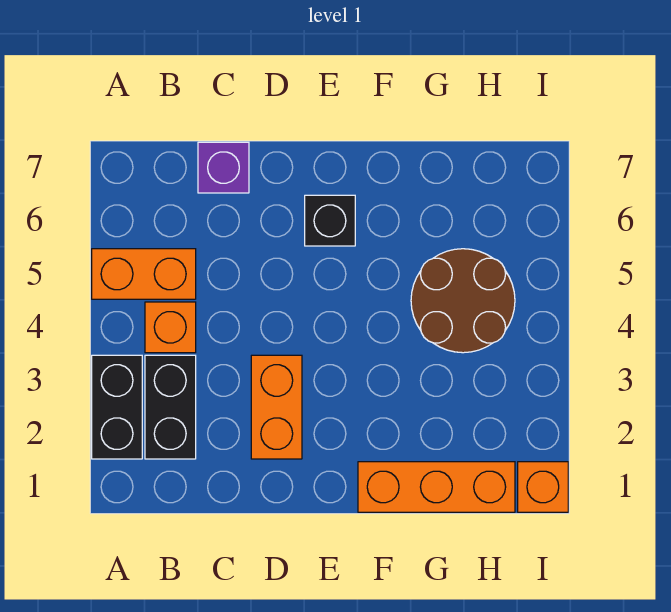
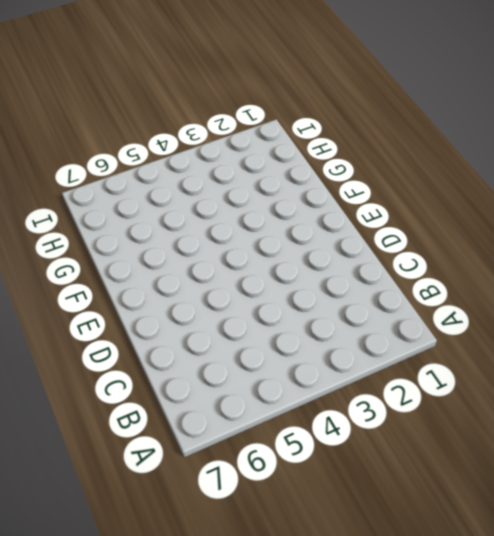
none -> black 1x2 brick [92,355,142,459]
none -> orange 1x2 brick [92,249,196,299]

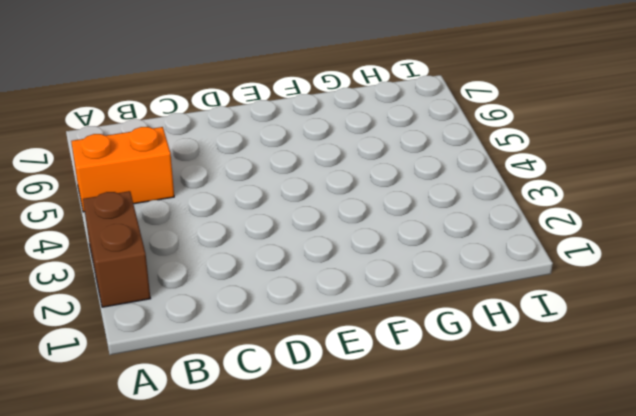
brown 1x2 brick [83,191,151,307] -> black 1x2 brick [92,355,142,459]
none -> black 1x2 brick [145,355,196,459]
none -> orange 1x1 brick [145,302,196,353]

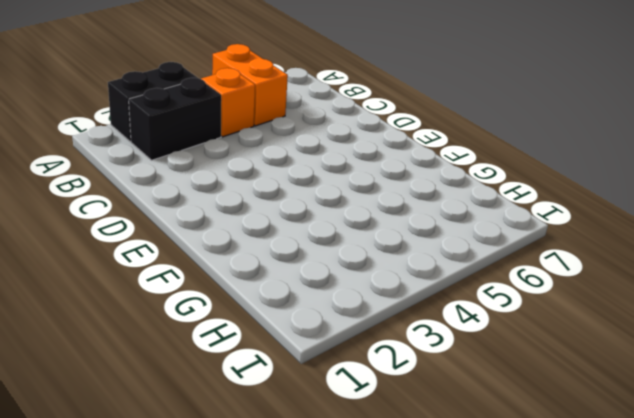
none -> purple 1x1 brick [198,142,249,193]
none -> orange 1x2 brick [251,355,302,459]

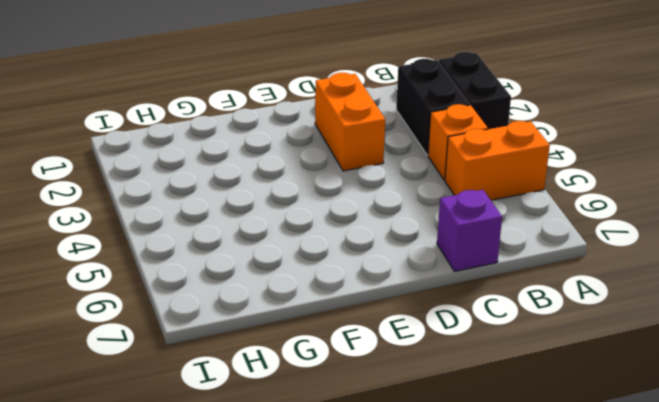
none -> black 1x1 brick [305,195,355,246]
none -> orange 1x3 brick [358,462,515,512]

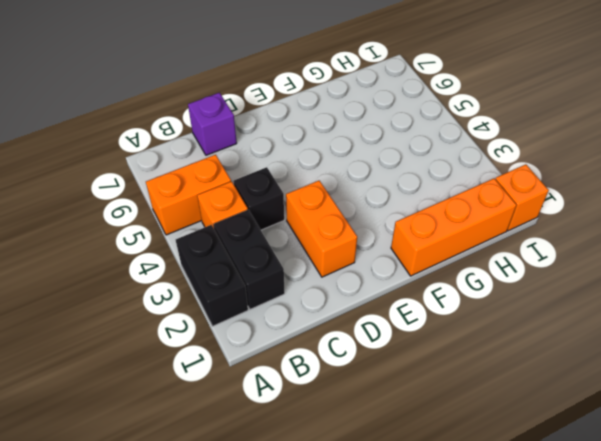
black 1x1 brick [233,167,284,230] -> black 1x1 brick moved to [305,195,355,246]
none -> brown 2x2 round brick [411,249,515,353]

